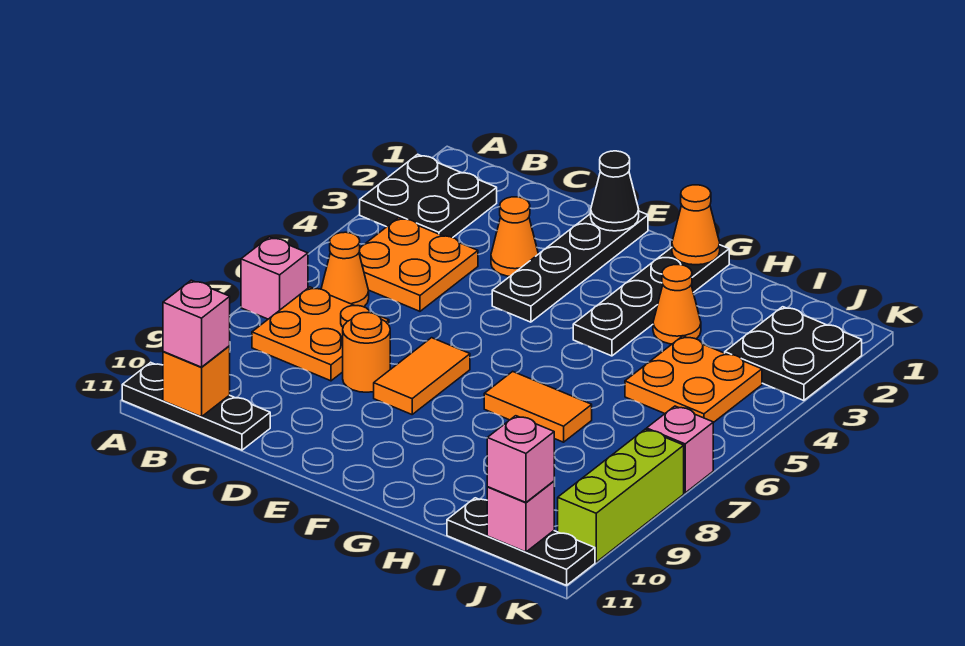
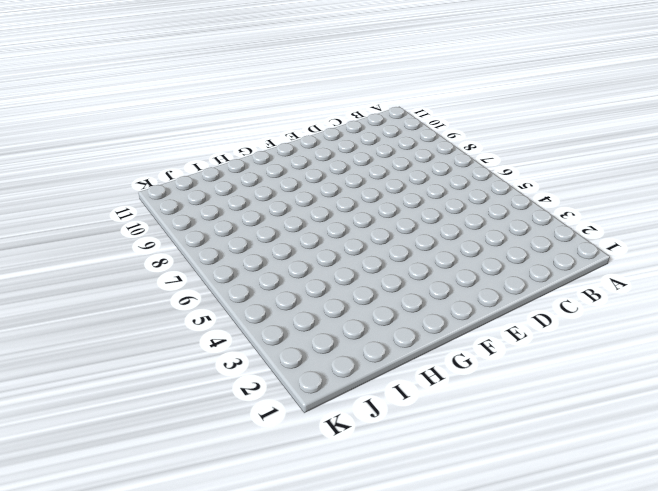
none -> black 2x2 plate [360,154,497,237]
none -> pink 1x1 brick [241,237,308,319]
none -> black 1x3 plate [122,362,270,450]

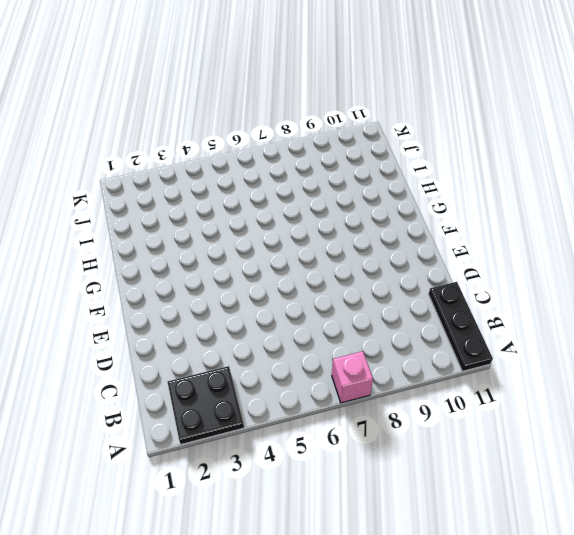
none -> orange 2x2 plate [359,218,478,311]
none -> orange 1x1 cone [321,232,369,307]
none -> orange 2x2 plate [252,287,389,381]

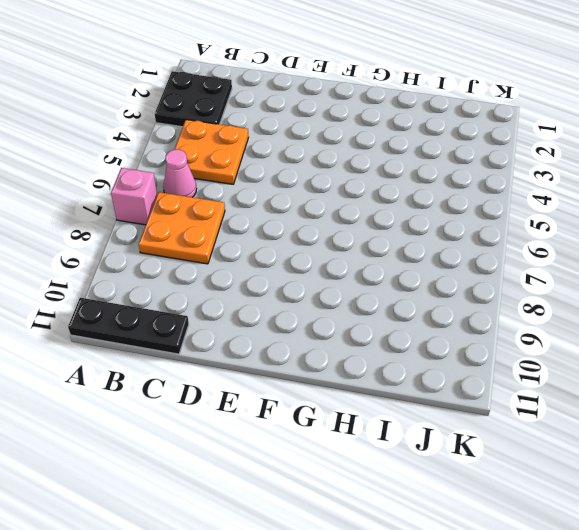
pink 1x1 cone [163,149,197,197] -> orange 1x1 cone [321,232,369,307]
none -> orange 1x1 cone [491,197,538,276]
none -> orange 1x1 round brick [343,313,390,392]
none -> black 1x4 plate [492,211,648,322]

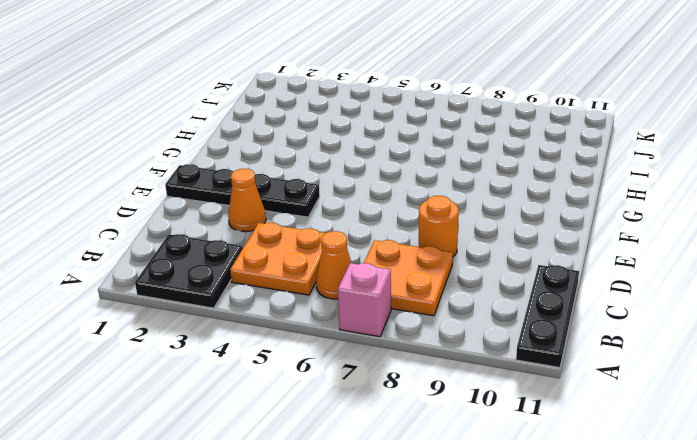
none -> orange 1x2 tile [374,338,470,414]
none -> black 1x4 plate [573,245,729,356]
none -> orange 1x2 tile [484,371,592,442]

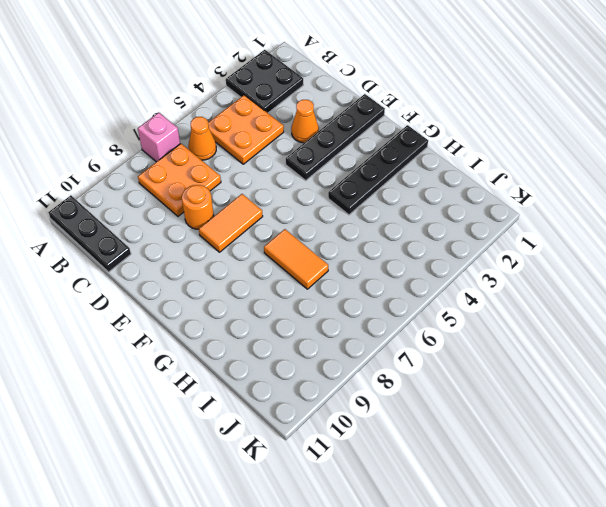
none -> orange 1x1 cone [653,265,701,344]
none -> orange 2x2 plate [625,336,762,423]
none -> black 1x3 plate [447,498,595,585]

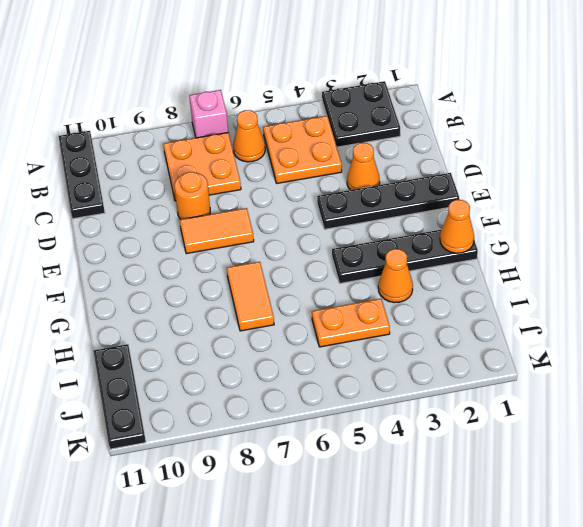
orange 1x2 plate [312,299,390,347] -> orange 2x2 plate [625,336,762,423]
none -> black 2x2 plate [725,307,862,400]
none -> pink 1x1 brick [647,406,713,493]
none -> lime 1x3 brick [558,429,684,562]

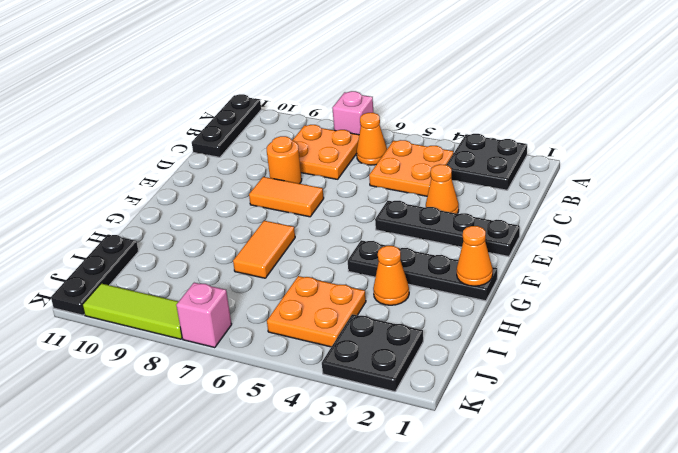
lime 1x3 tile [82,283,182,339] -> lime 1x3 brick [558,429,684,562]
none -> orange 1x1 brick [163,346,230,417]
none -> black 1x1 cone [591,151,639,231]
none -> pink 1x1 brick [487,481,554,552]

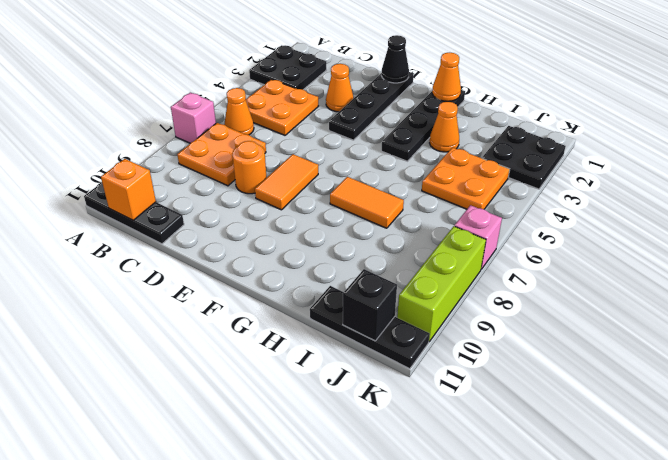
black 1x1 brick [343,269,397,341] -> pink 1x1 brick [487,481,554,552]
none -> pink 1x1 brick [163,280,230,367]
none -> pink 1x1 brick [487,416,554,502]

